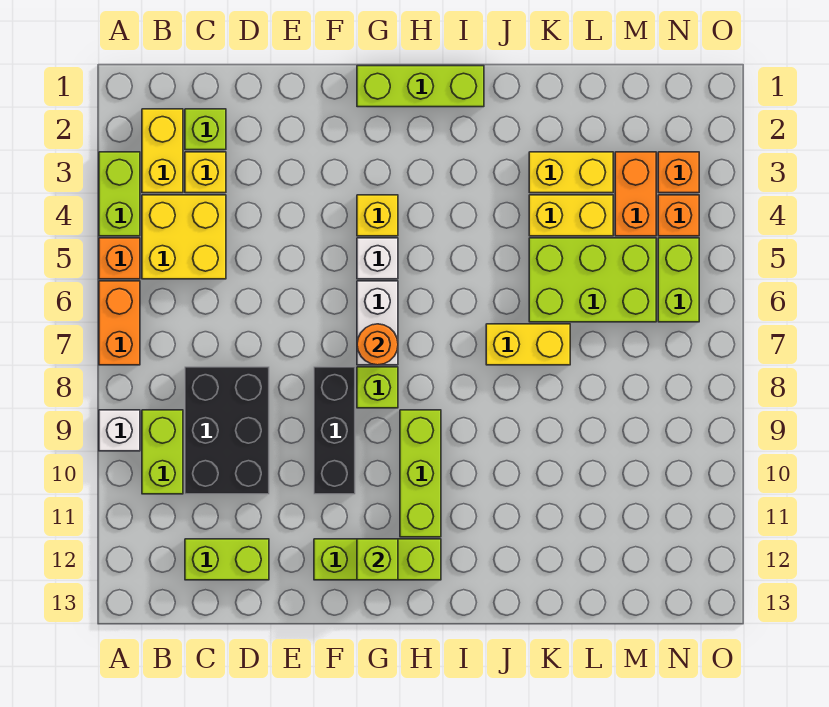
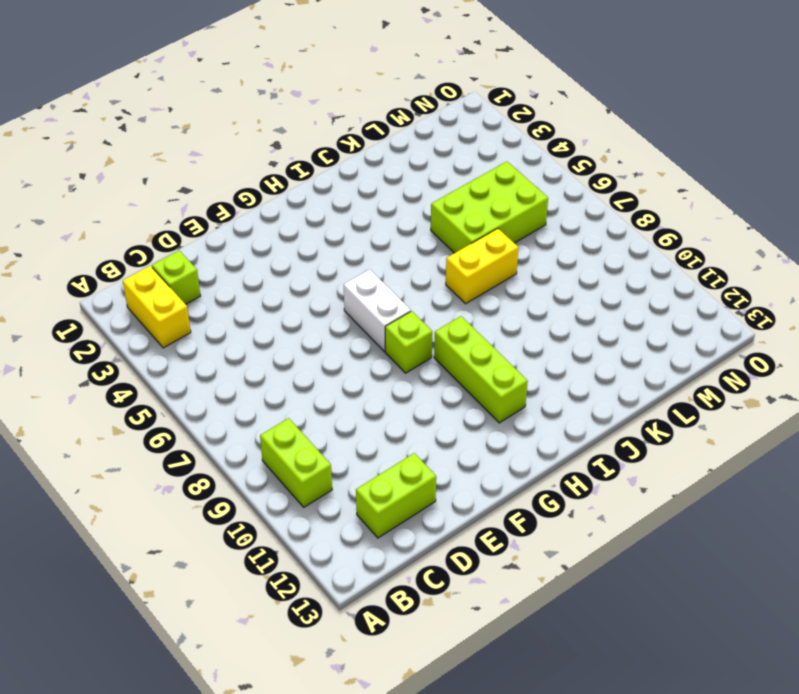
none -> lime 1x2 brick [99,152,140,236]
none -> orange 1x1 brick [99,238,140,279]
none -> orange 1x2 brick [99,281,140,365]

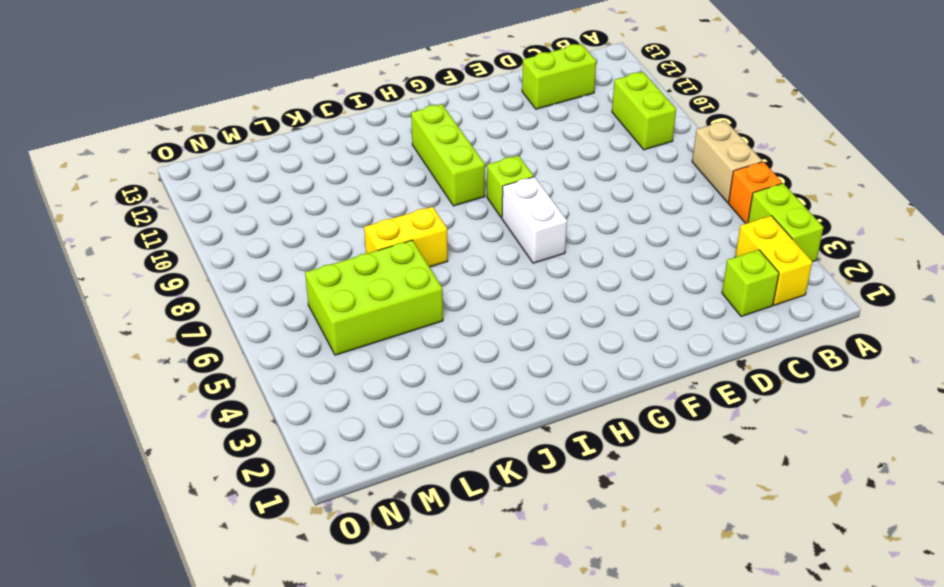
tan 1x2 brick [692,121,762,202] -> orange 1x2 brick [99,281,140,365]
none -> white 1x1 brick [99,410,140,451]
none -> yellow 2x2 brick [142,195,226,279]
none -> yellow 1x1 brick [185,152,226,193]

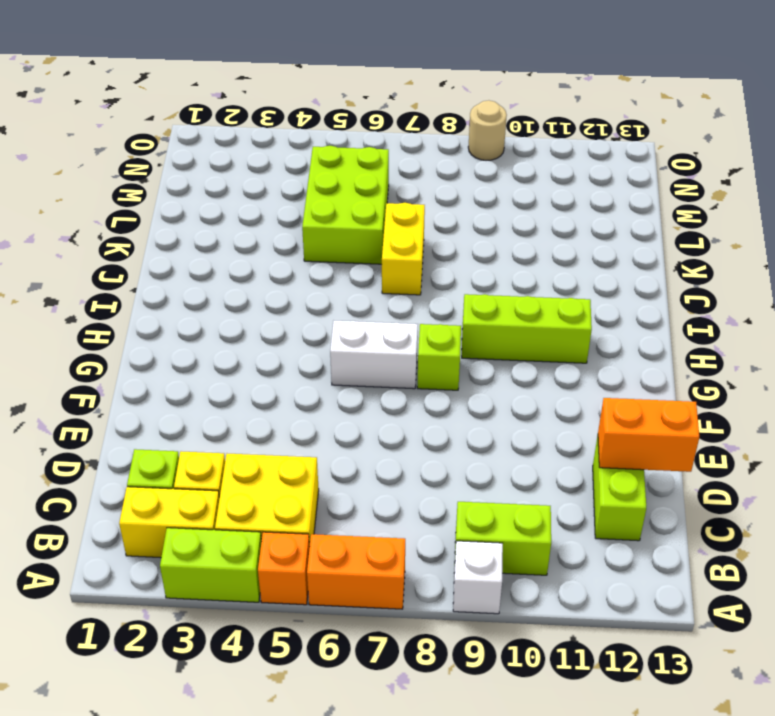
orange 1x2 brick [598,398,699,472] -> orange 1x2 brick moved to [615,152,656,236]
tan 1x1 round brick [468,100,507,161] -> none
none -> black 2x3 brick [185,367,269,494]
none -> black 1x3 brick [314,367,355,494]
none -> lime 1x3 brick [314,539,441,580]

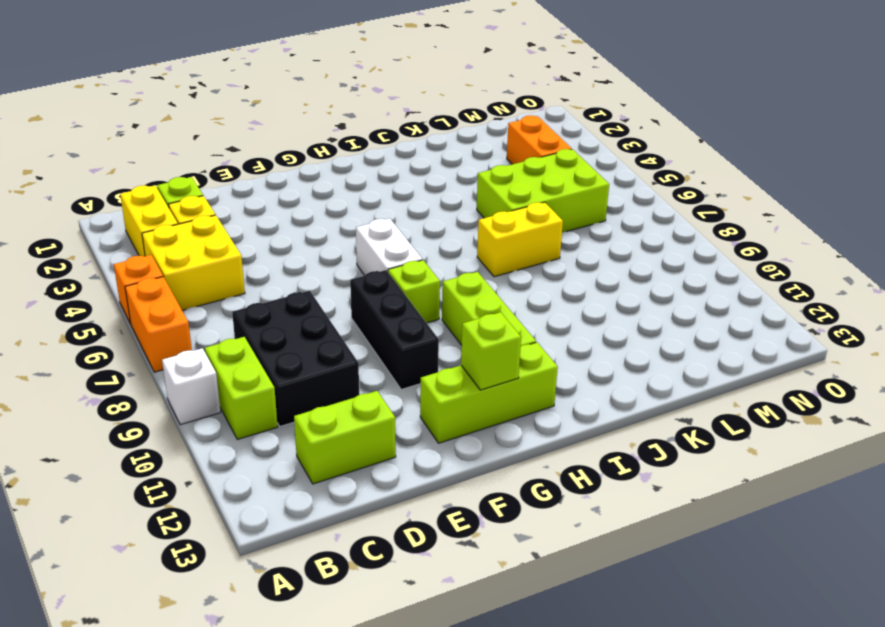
none -> lime 1x2 brick [99,152,140,236]
none -> lime 1x3 brick [357,66,484,107]
none -> yellow 1x1 brick [357,195,398,236]

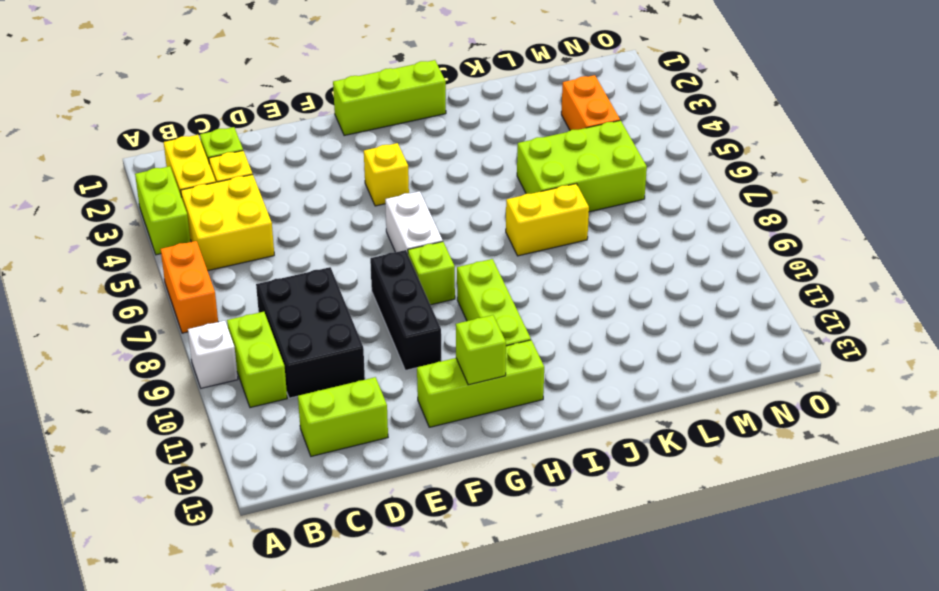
none -> orange 1x1 brick [99,238,140,279]
none -> white 1x1 brick [357,238,398,279]
none -> yellow 1x2 brick [529,152,613,193]

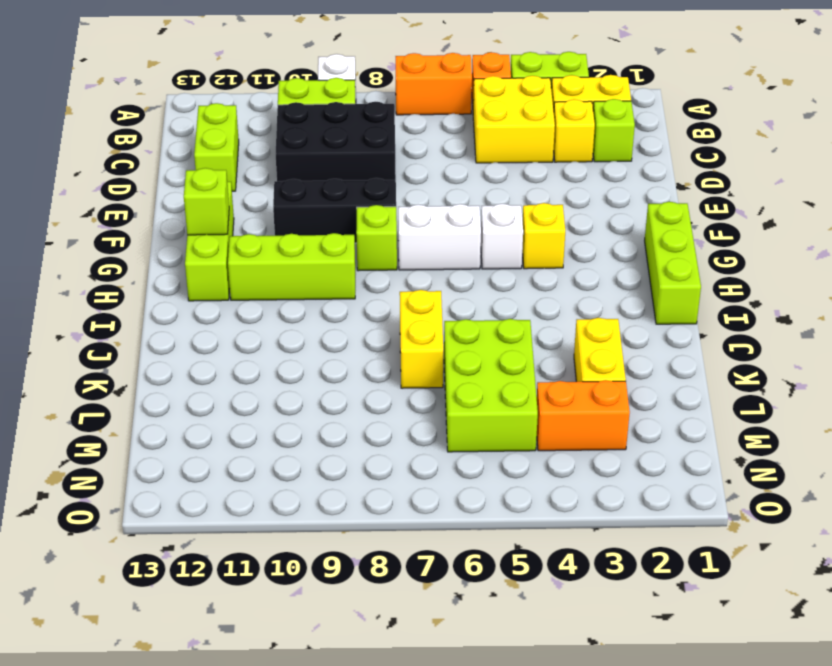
none -> yellow 1x2 brick [529,195,613,236]
none -> orange 1x1 brick [658,152,699,193]
none -> orange 1x1 brick [658,195,699,236]

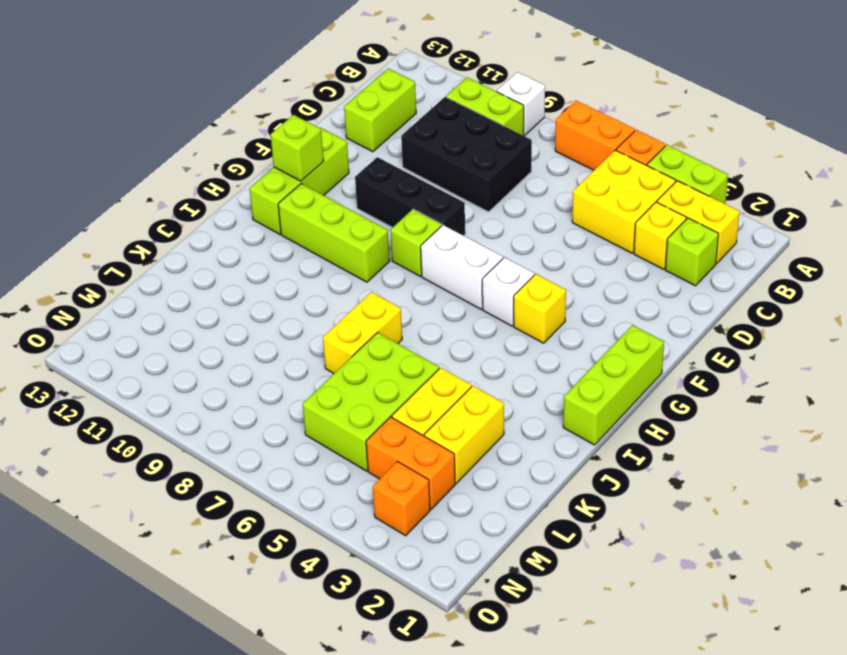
none -> orange 1x1 brick [658,195,699,236]
none -> lime 1x2 brick [658,238,699,322]
none -> orange 1x1 round brick [357,324,398,365]

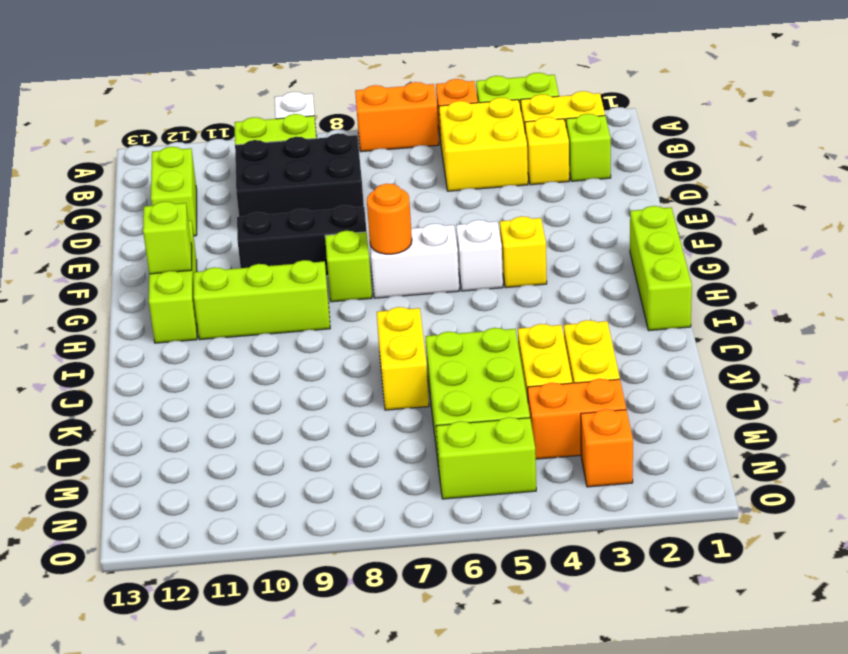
none -> orange 1x1 brick [658,195,699,236]

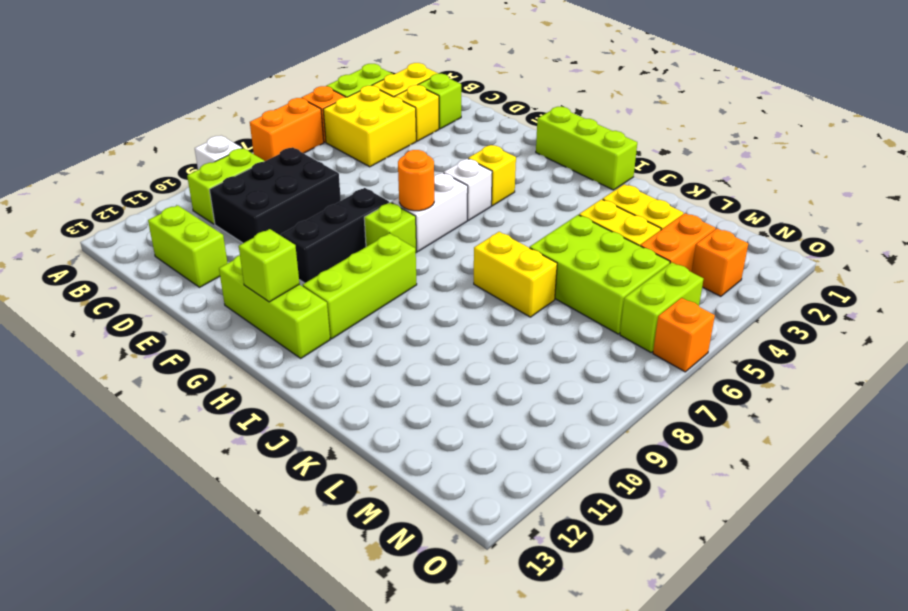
orange 1x1 brick [653,298,715,372] -> orange 1x1 brick moved to [658,195,699,236]

